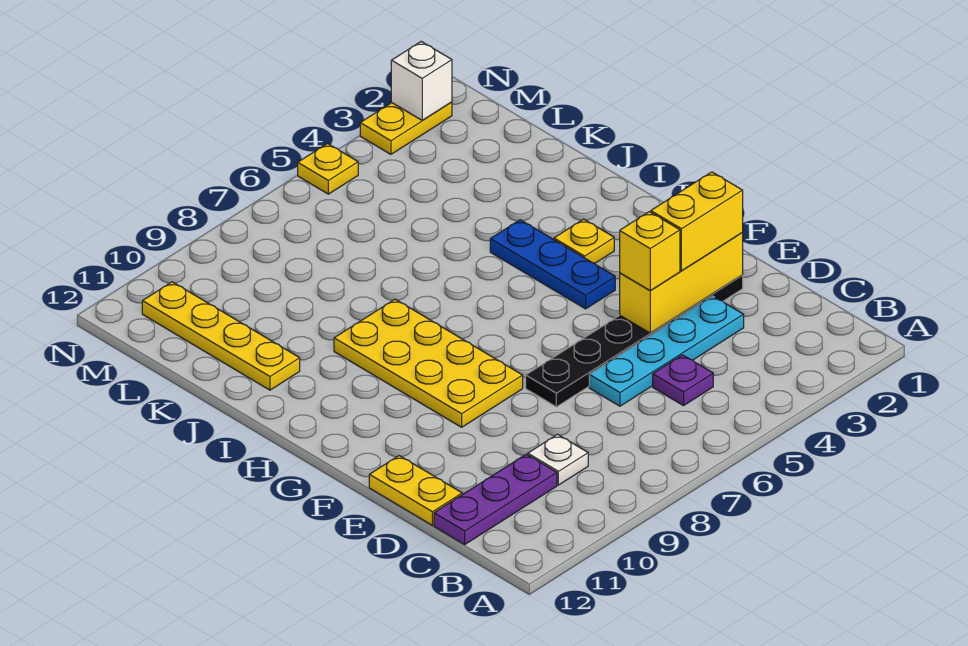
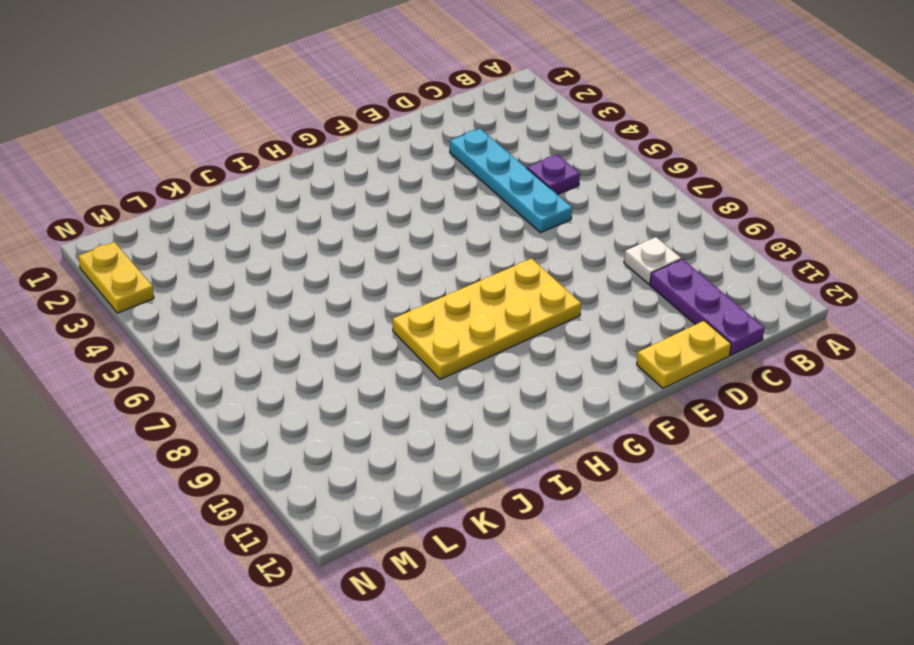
none -> black 1x6 plate [526,275,743,407]
none -> blue 1x3 plate [490,220,615,309]
none -> yellow 1x1 plate [554,219,614,263]

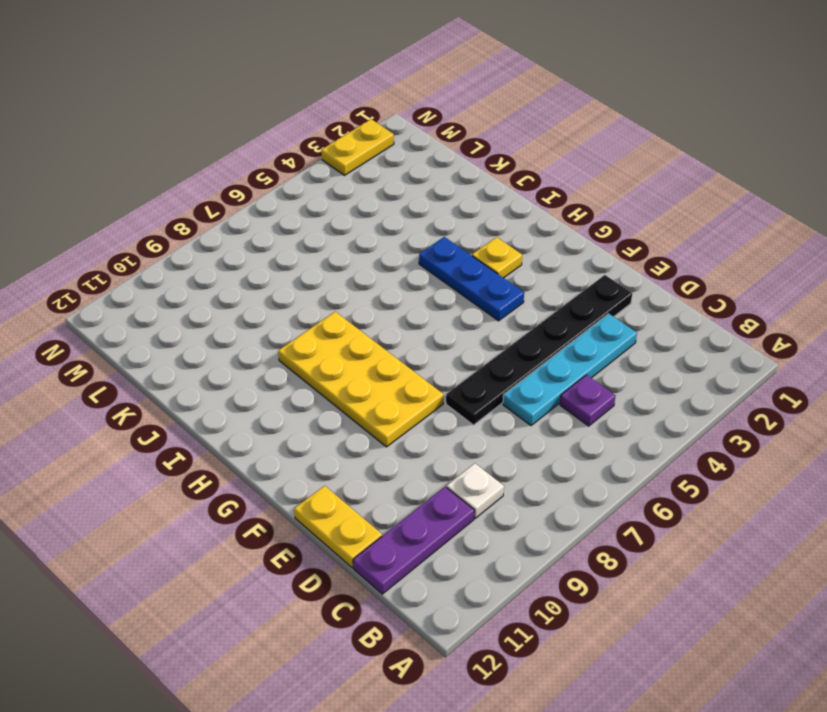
none -> yellow 1x4 plate [142,282,300,390]
none -> yellow 1x1 plate [298,144,358,194]
none -> yellow 1x3 brick [620,233,743,333]

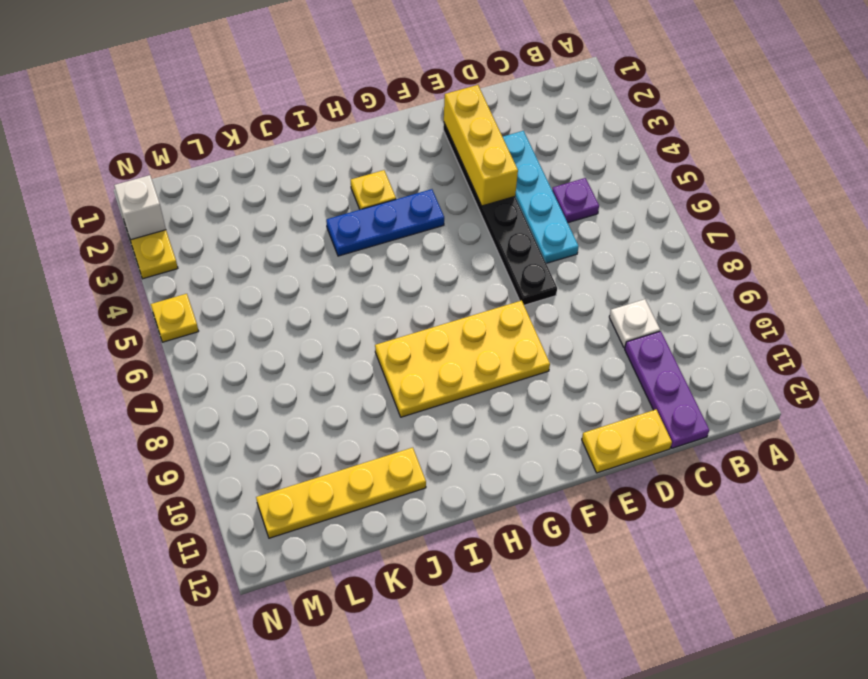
none -> yellow 1x2 brick [651,172,743,271]
none -> yellow 1x1 brick [620,212,680,291]

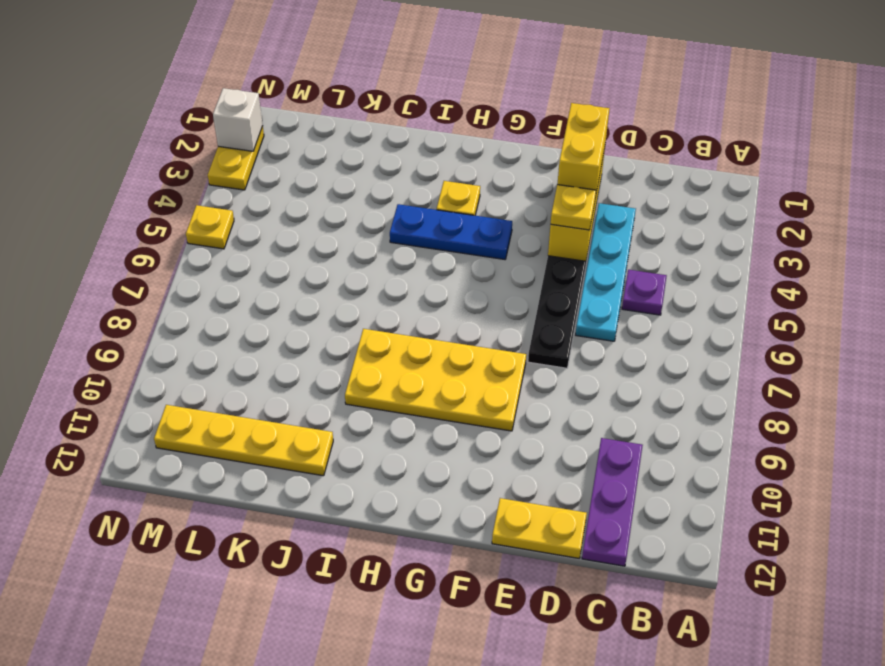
yellow 1x1 plate [551,185,596,230] -> yellow 1x1 brick [620,212,680,291]
none -> white 1x1 plate [528,434,588,485]

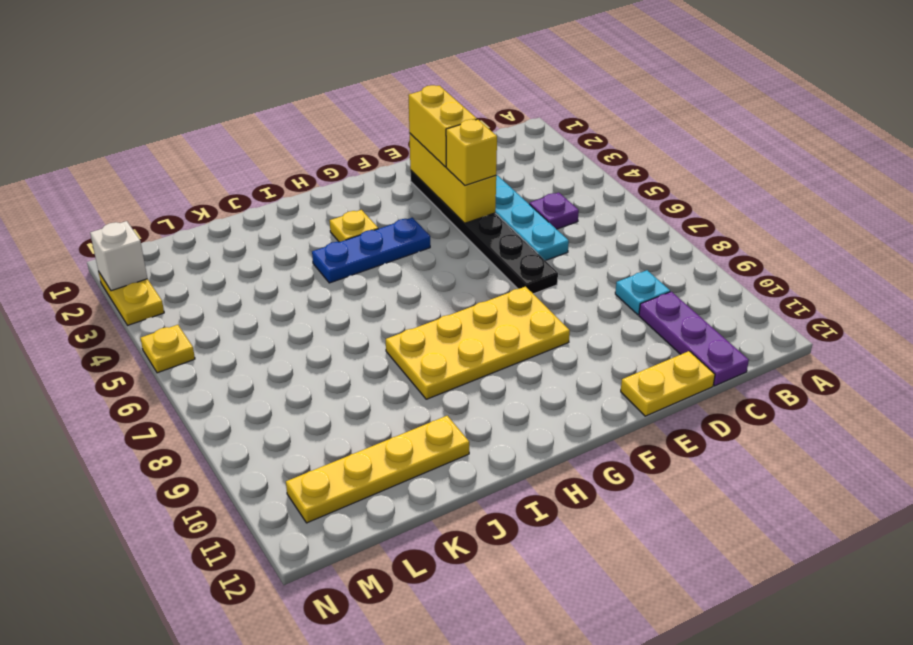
cyan 1x1 plate [615,270,670,315] -> white 1x1 plate [528,434,588,485]

